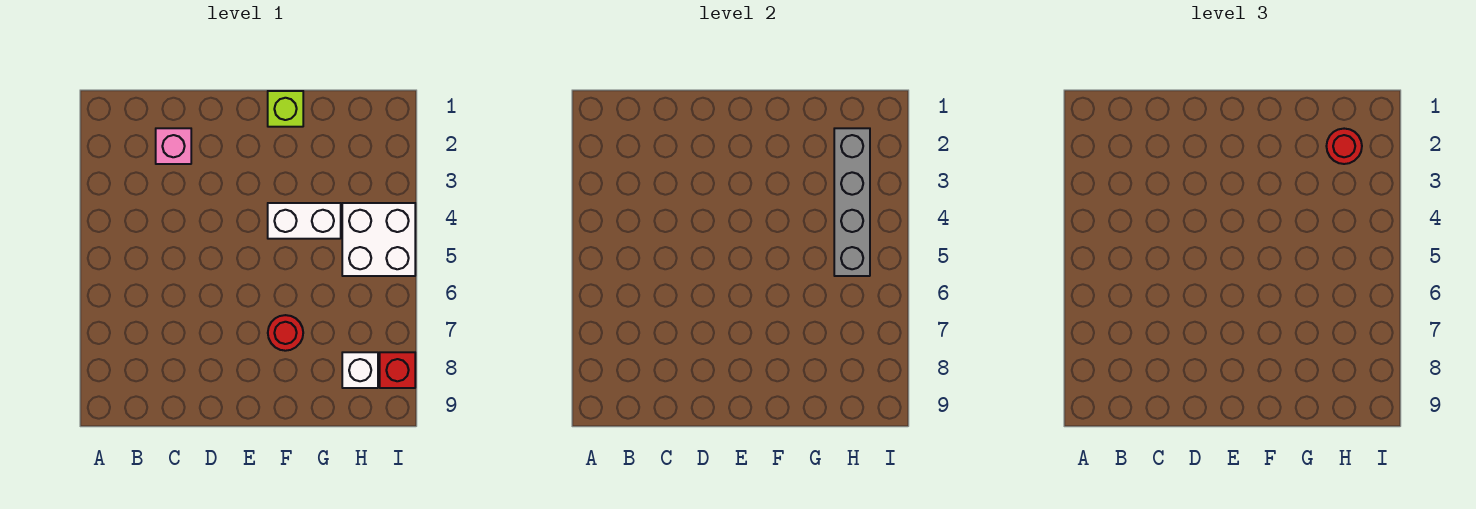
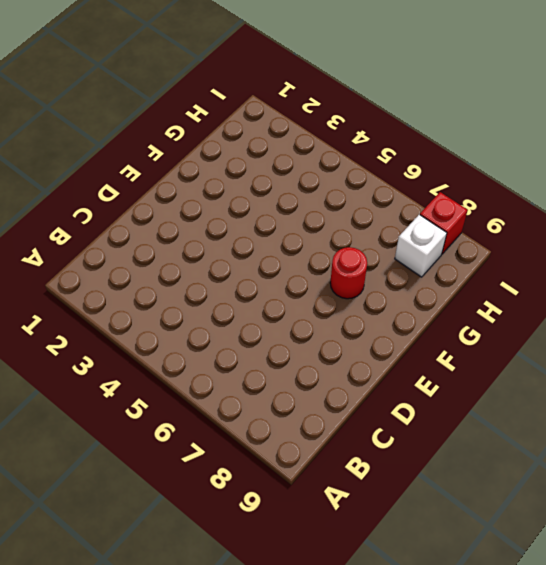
none -> pink 1x1 brick [156,128,191,164]
none -> lime 1x1 brick [268,91,303,127]

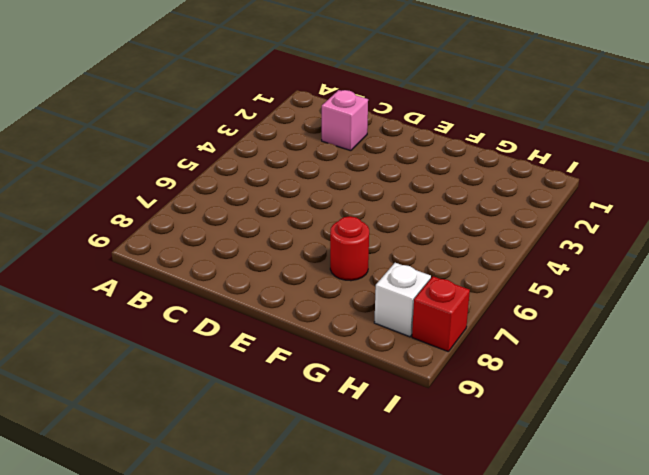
none -> lime 1x1 brick [268,91,303,127]
none -> white 1x2 brick [268,203,341,239]

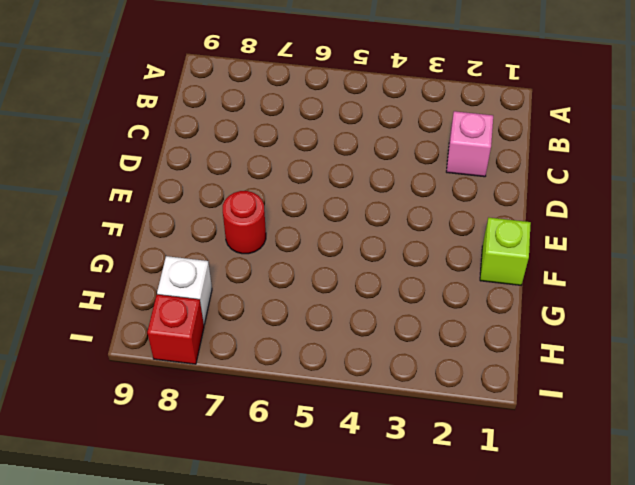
none -> white 1x2 brick [268,203,341,239]
none -> white 2x2 brick [342,203,415,276]

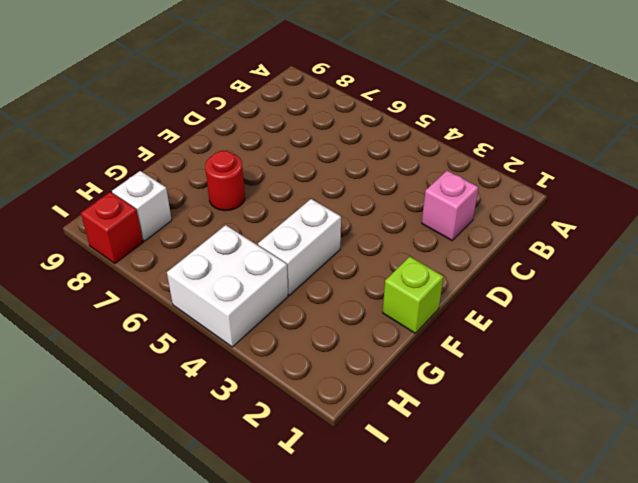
none -> grey 1x4 brick [834,128,870,276]
none -> red 1x1 round brick [1326,129,1362,164]

